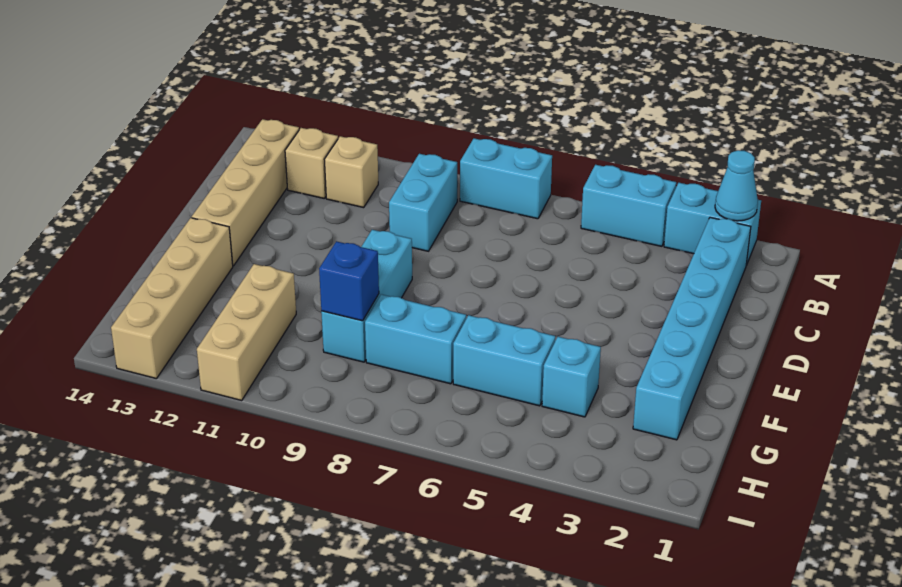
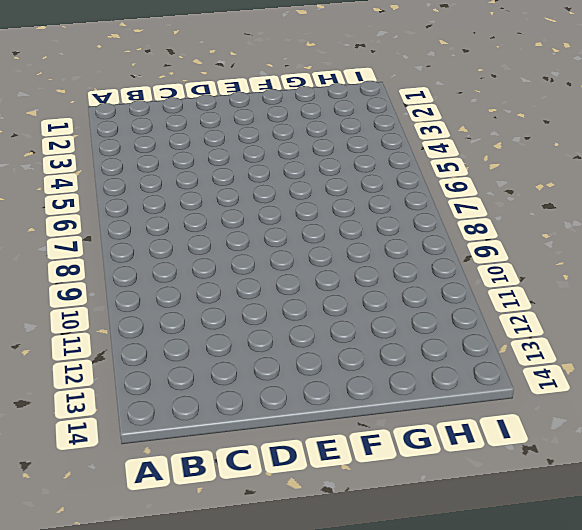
none -> cyan 1x2 brick [664,183,761,265]
none -> cyan 1x2 brick [581,165,676,246]
none -> cyan 1x2 brick [460,138,552,219]

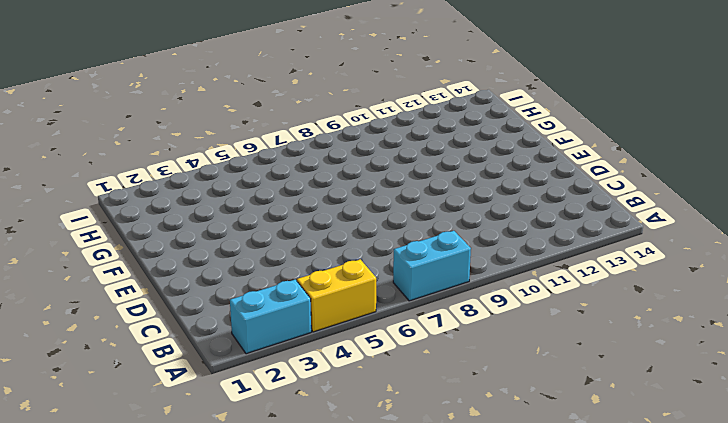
yellow 1x2 brick [297,259,376,332] -> cyan 1x2 brick [581,165,676,246]
none -> cyan 1x6 brick [633,217,751,440]
none -> cyan 1x2 brick [389,154,457,251]
none -> tan 1x1 brick [324,136,378,208]

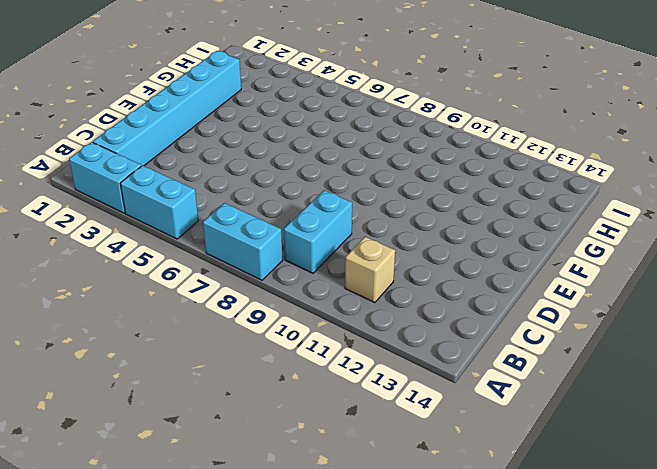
none -> tan 1x1 brick [285,128,338,199]
none -> tan 1x4 brick [192,119,299,266]
none -> cyan 1x3 brick [321,230,412,362]

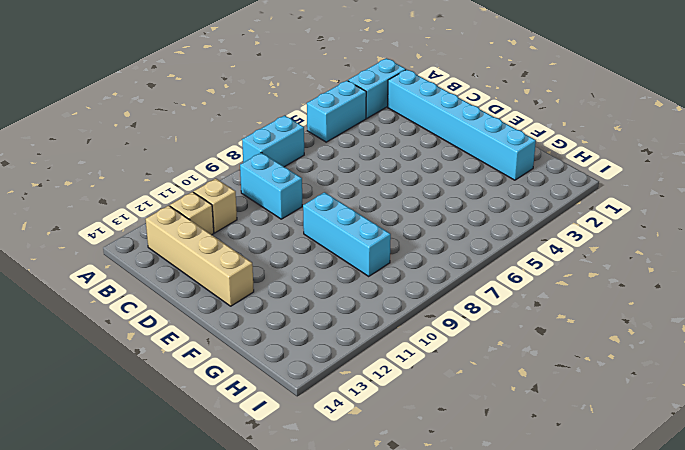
none -> tan 1x4 brick [111,218,233,379]
none -> cyan 1x1 brick [542,337,601,417]
none -> cyan 1x2 brick [453,315,555,406]

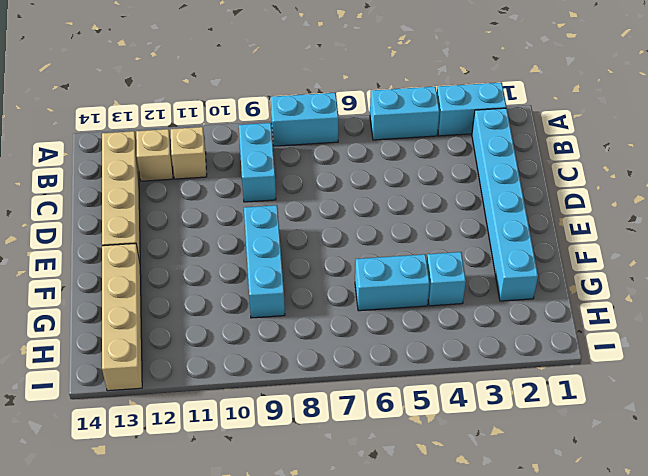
none -> cyan 1x2 brick [365,294,466,384]
none -> tan 1x3 brick [197,264,296,400]
none -> cyan 1x1 cone [715,150,758,221]

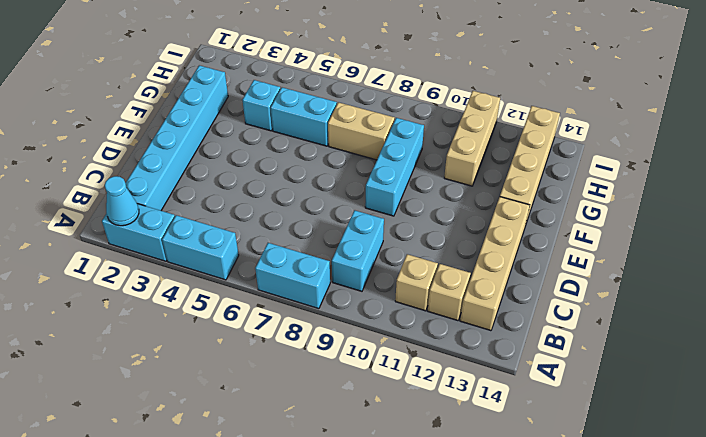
tan 1x2 brick [328,102,395,160] -> cyan 1x2 brick [365,294,466,384]
none -> blue 1x1 brick [319,241,379,321]

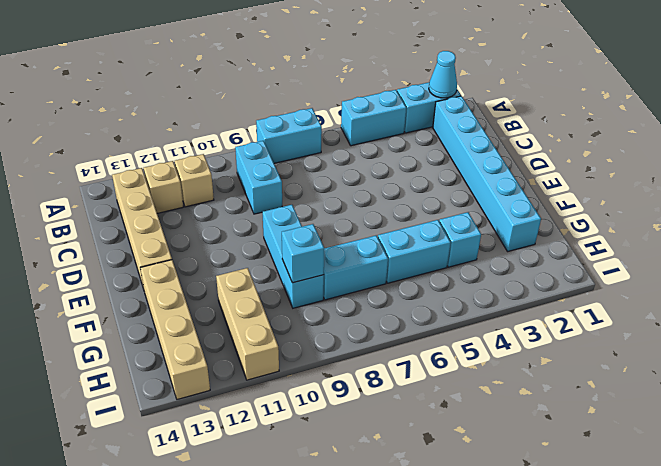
cyan 1x1 brick [282,224,324,283] -> blue 1x1 brick [319,241,379,321]

